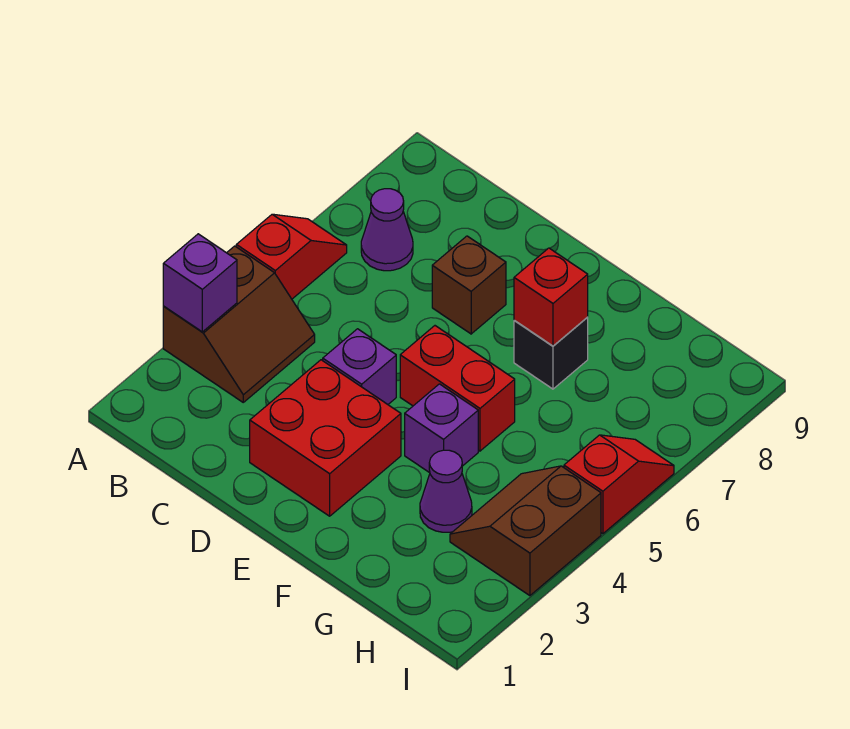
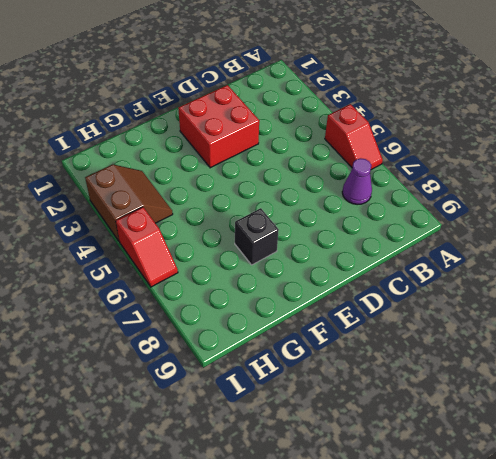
none -> brown 2x2 slope [163,246,315,402]
none -> purple 1x1 brick [323,329,396,404]
none -> brown 1x1 brick [432,236,506,334]

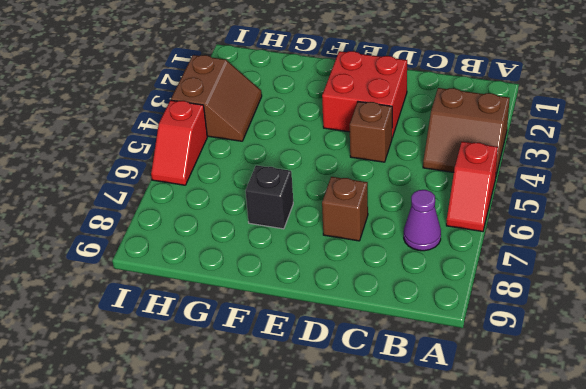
brown 2x2 slope [423,88,510,175] -> brown 2x2 slope turned to [163,246,315,402]
brown 1x1 brick [350,102,392,162] -> purple 1x1 brick [323,329,396,404]
none -> red 1x2 brick [400,326,515,451]
none -> purple 1x1 brick [405,384,478,473]
none -> purple 1x1 cone [420,450,472,532]

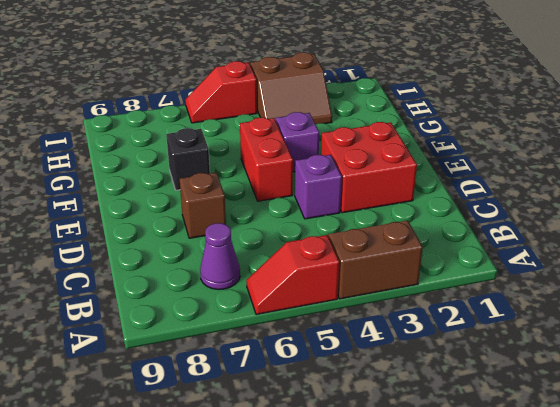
none -> purple 1x1 cone [420,450,472,532]
none -> purple 1x1 brick [163,234,237,332]
none -> red 1x1 brick [514,248,588,346]

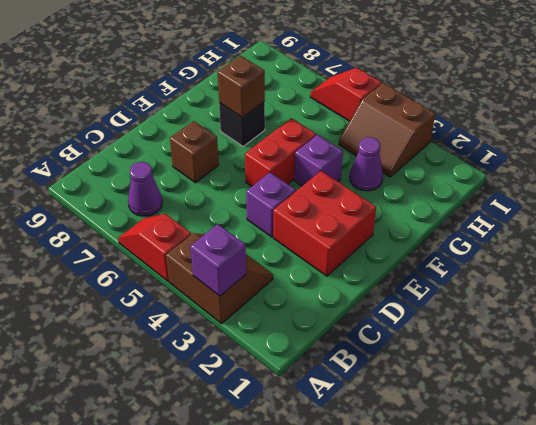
brown 1x1 brick [218,56,265,118] -> red 1x1 brick [514,248,588,346]

